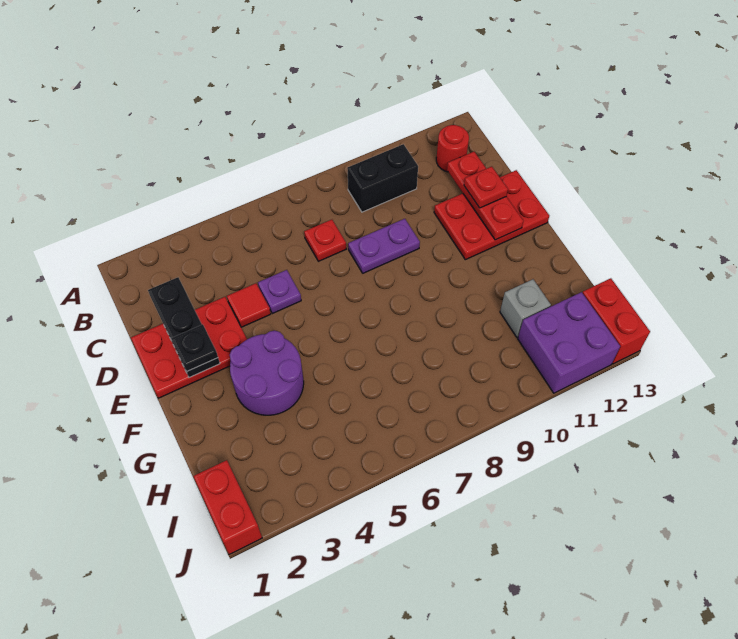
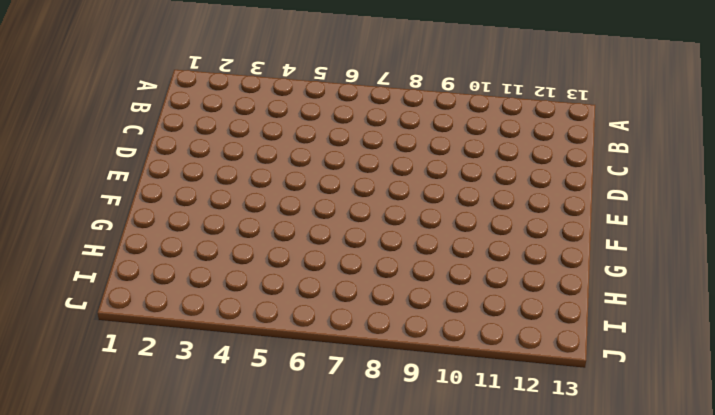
none -> black 1x2 brick [347,144,418,212]
none -> red 1x1 round brick [436,125,469,172]
none -> red 1x1 plate [304,220,346,261]

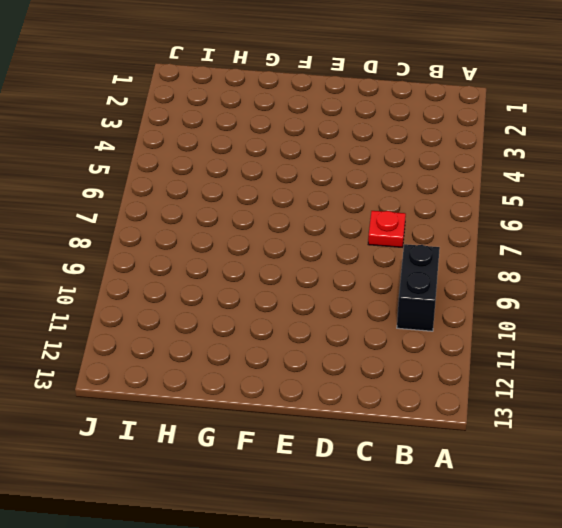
none -> red 1x1 round brick [436,125,469,172]
none -> red 2x3 plate [131,297,247,398]
none -> red 1x1 tile [227,283,271,327]

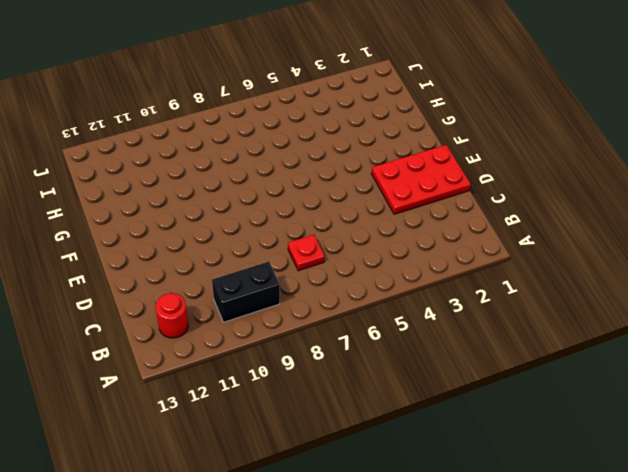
none -> red 1x1 tile [227,283,271,327]
none -> purple 1x1 plate [258,270,301,314]
none -> purple 1x2 plate [348,219,420,273]

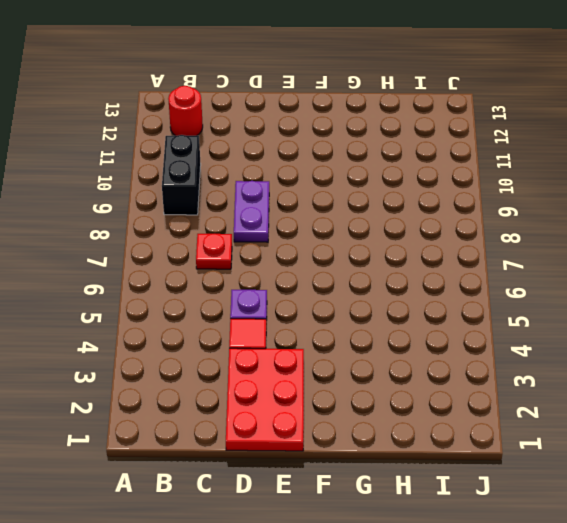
none -> red 2x3 plate [434,170,549,260]
none -> purple 2x2 round brick [230,331,304,415]
none -> grey 1x1 brick [500,279,551,337]

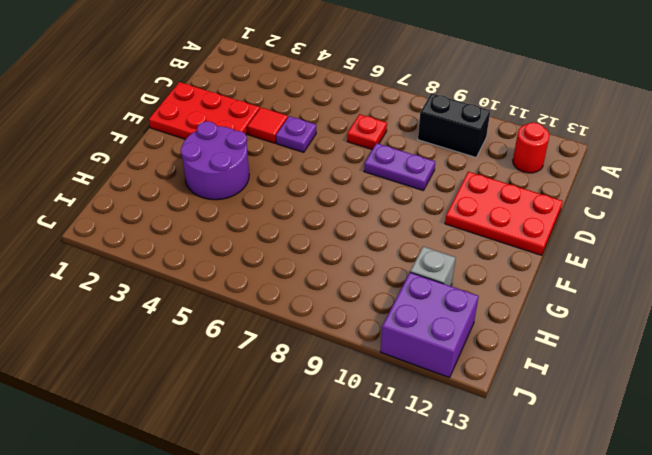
none -> red 1x2 brick [193,460,262,554]
none -> red 1x2 brick [583,278,650,364]
none -> black 1x3 plate [148,277,220,377]

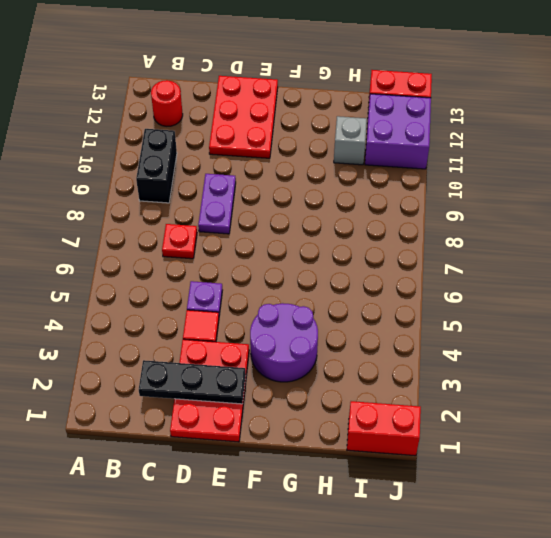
none -> red 1x3 plate [447,152,523,240]
none -> red 1x1 plate [464,167,508,208]
none -> black 1x1 plate [171,324,218,371]

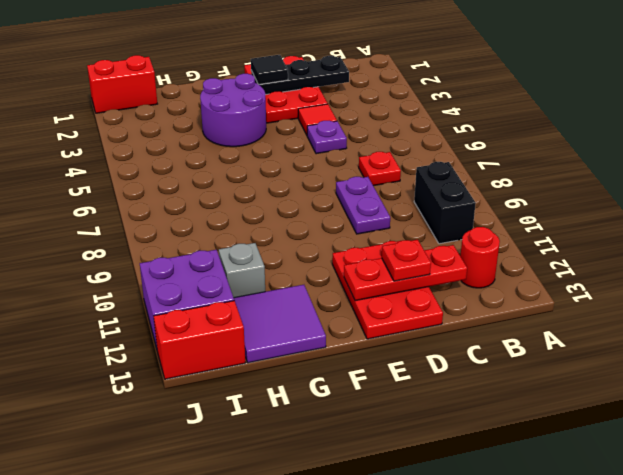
black 1x1 tile [251,55,288,84] -> black 1x1 plate [171,324,218,371]
purple 2x2 tile [234,285,326,363] -> none

